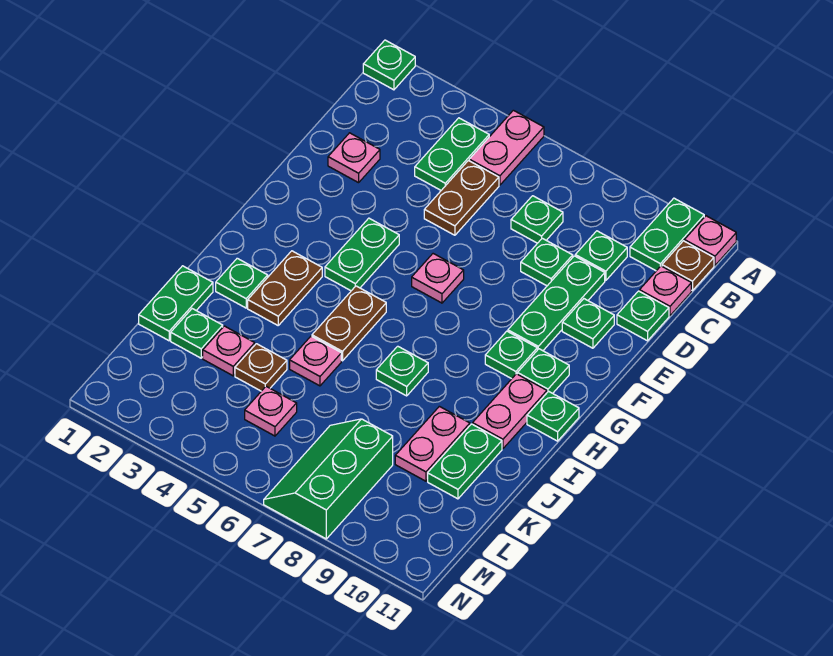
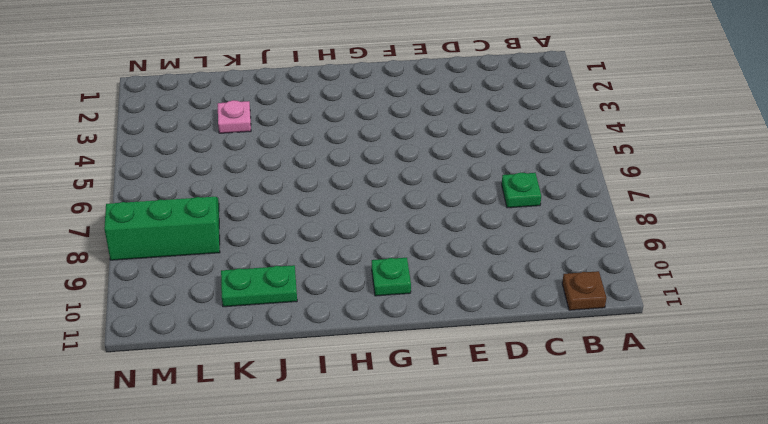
none -> green 1x1 plate [363,40,415,90]
none -> pink 1x2 plate [469,110,544,185]
none -> green 1x2 plate [630,198,704,271]
none -> pink 1x1 plate [684,216,736,265]

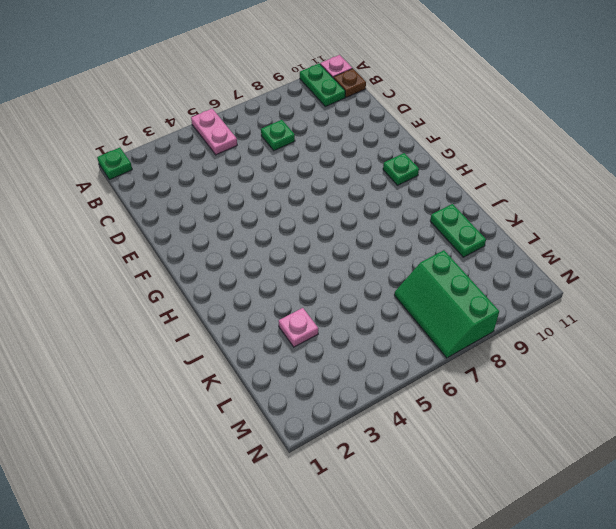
none -> green 1x2 plate [415,118,489,190]
none -> brown 1x2 plate [424,161,499,235]
none -> green 1x1 plate [575,231,627,281]
none -> pink 1x1 plate [640,266,691,316]

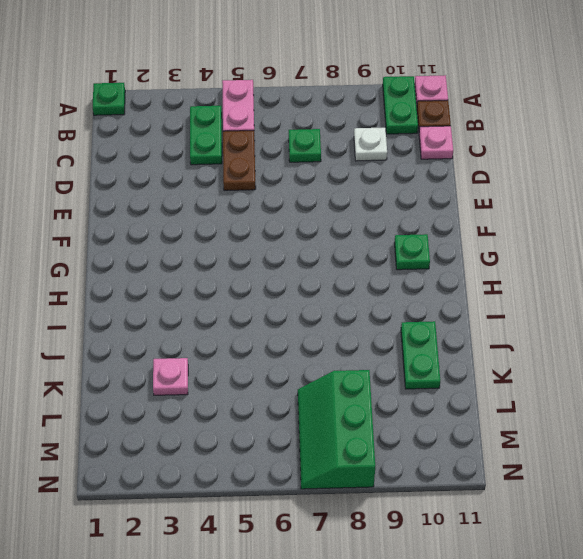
white 1x1 plate [354,128,387,161] -> green 1x1 plate [575,231,627,281]
none -> pink 1x1 plate [328,133,380,183]
none -> green 1x1 plate [521,238,573,286]
none -> green 1x3 plate [508,256,605,351]
none -> green 1x1 plate [617,291,669,341]

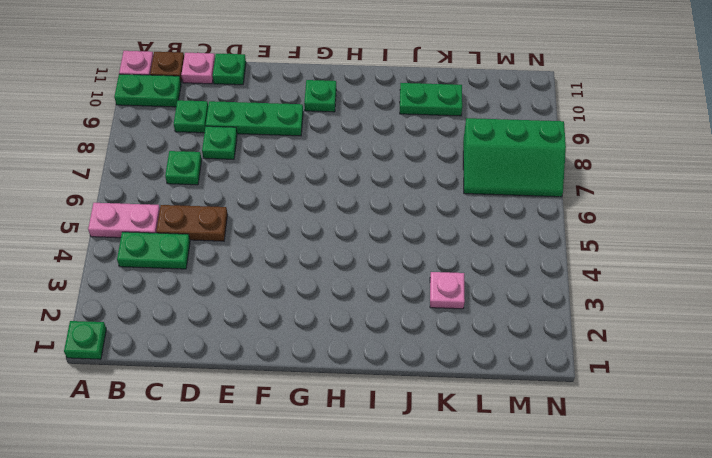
none -> pink 1x1 plate [328,133,380,183]
none -> green 1x1 plate [562,299,614,348]
none -> green 1x2 plate [325,218,399,291]
none -> pink 1x1 plate [412,254,464,303]

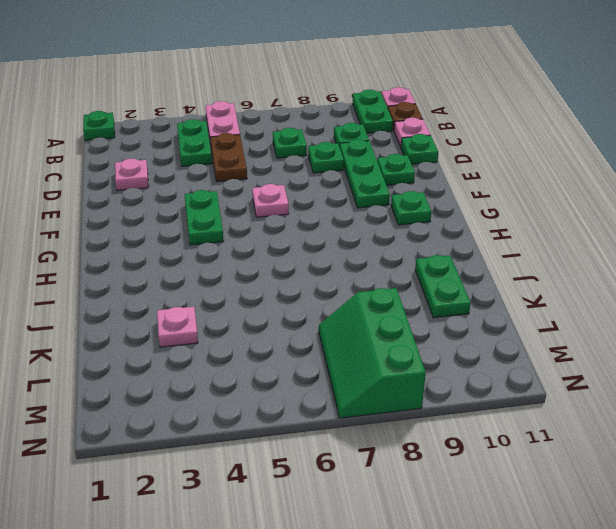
none -> green 1x1 plate [485,331,537,379]
none -> brown 1x2 plate [248,251,322,325]
none -> brown 1x2 plate [312,286,386,361]
none -> pink 1x2 plate [473,374,547,449]

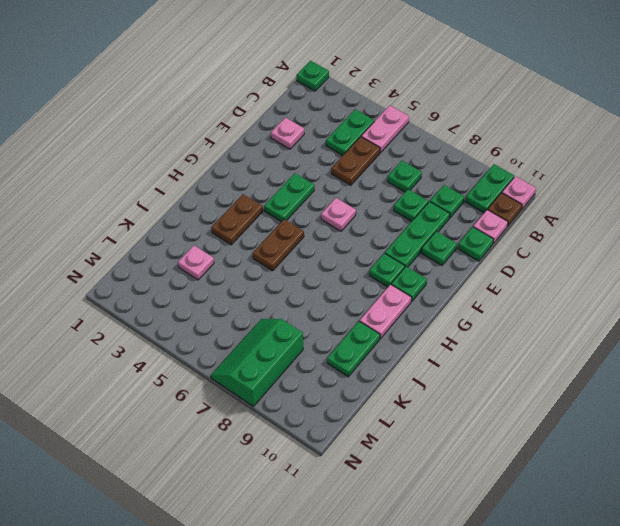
none -> green 1x1 plate [527,391,579,441]
none -> green 1x1 plate [216,258,268,308]
none -> green 1x1 plate [376,346,428,396]
none -> green 1x2 plate [139,266,213,341]

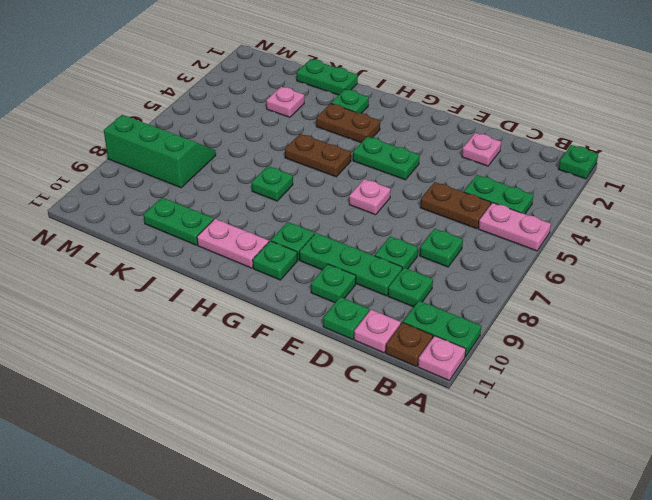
none -> green 1x1 plate [527,391,579,441]
none -> pink 1x1 plate [290,336,341,386]
none -> pink 1x2 plate [395,406,470,481]
none -> green 1x1 plate [171,309,223,358]

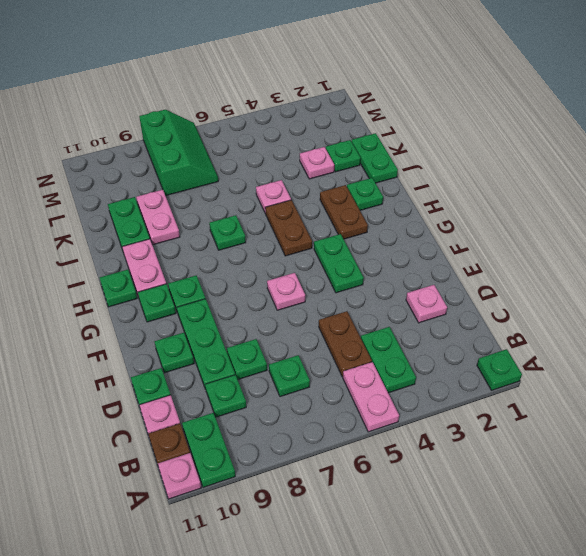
none -> brown 1x1 plate [235,344,287,391]
none -> pink 1x1 plate [245,386,297,436]

